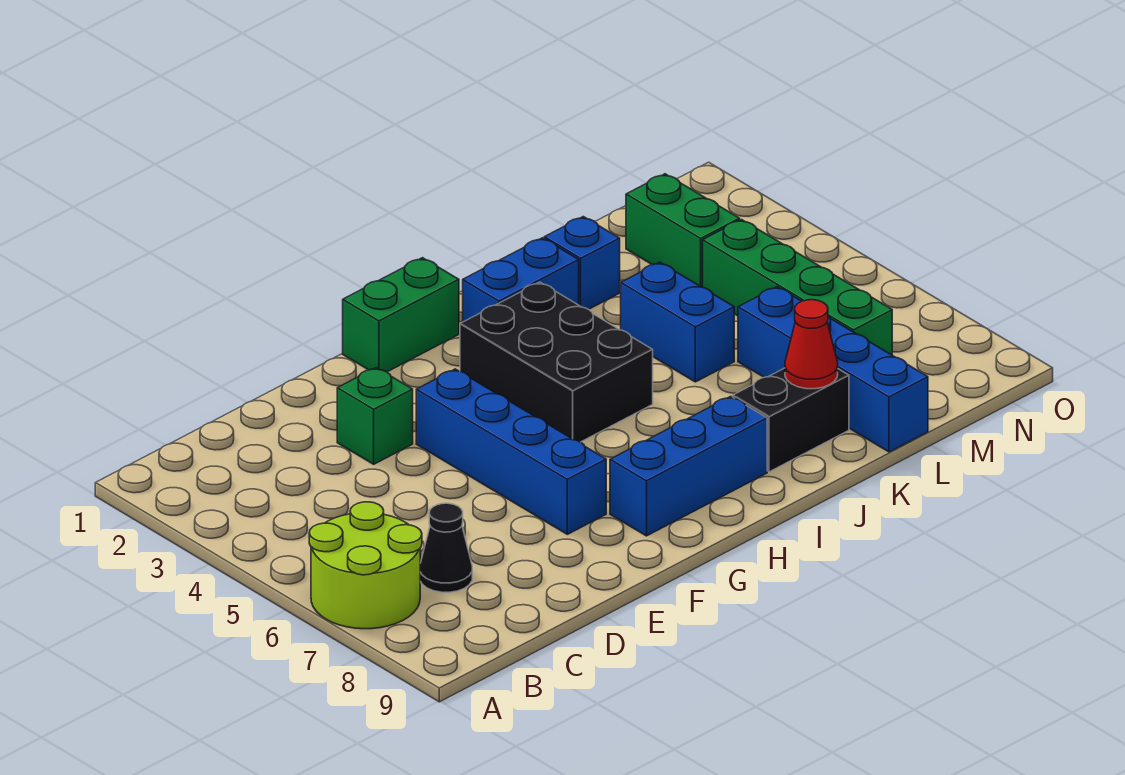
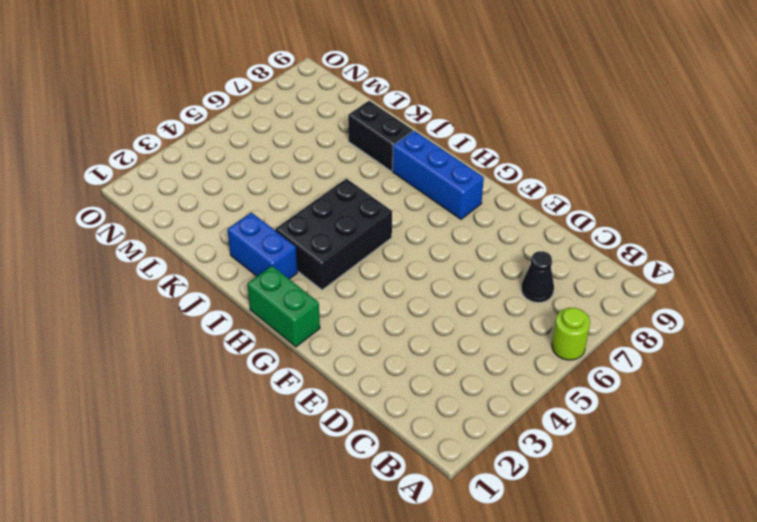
lime 1x1 round brick [552,308,590,360] -> lime 2x2 round brick [309,502,422,629]
none -> green 1x1 brick [337,368,413,464]
none -> blue 1x4 brick [416,369,606,534]
none -> blue 1x1 brick [544,217,620,309]

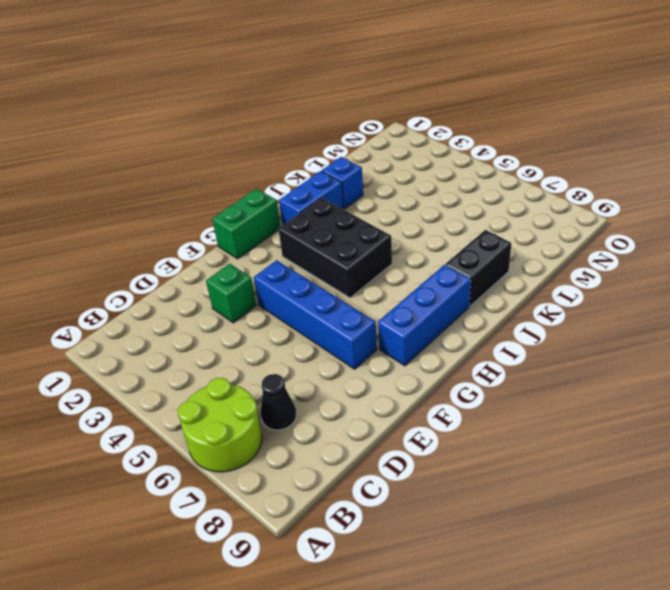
none -> blue 1x2 brick [621,262,734,382]
none -> blue 1x4 brick [738,287,928,452]
none -> green 1x2 brick [626,174,740,287]

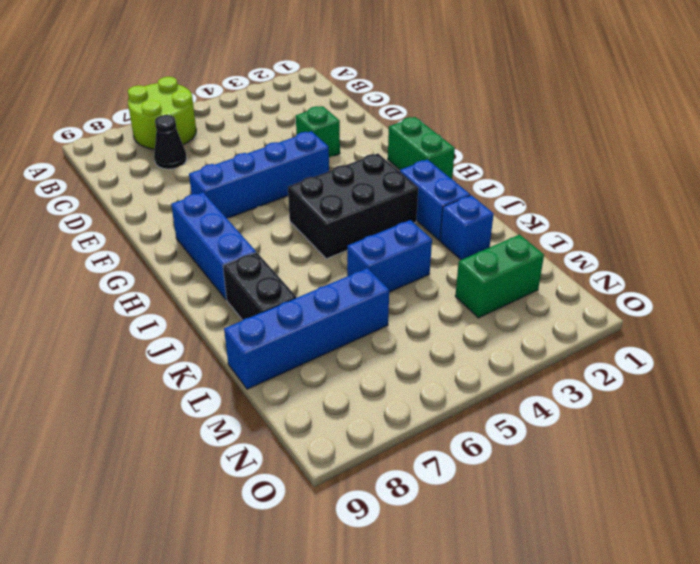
none -> green 1x4 brick [703,220,892,355]
none -> red 1x1 cone [785,300,838,389]

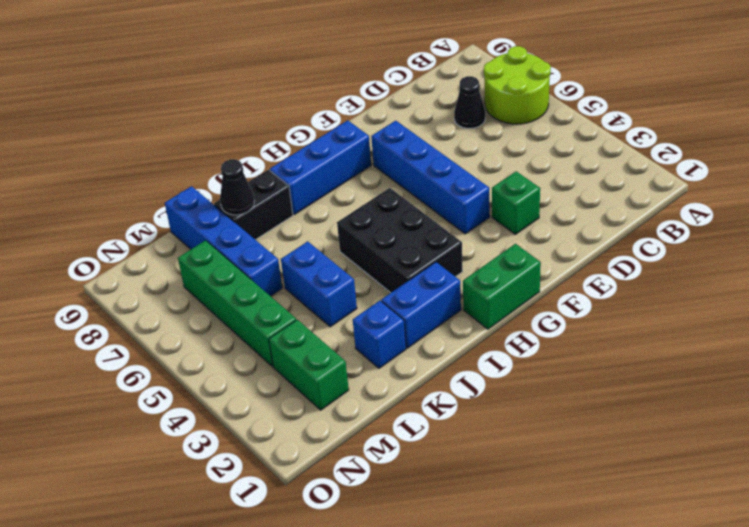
black 1x1 cone [220,159,255,215] -> red 1x1 cone [785,300,838,389]

